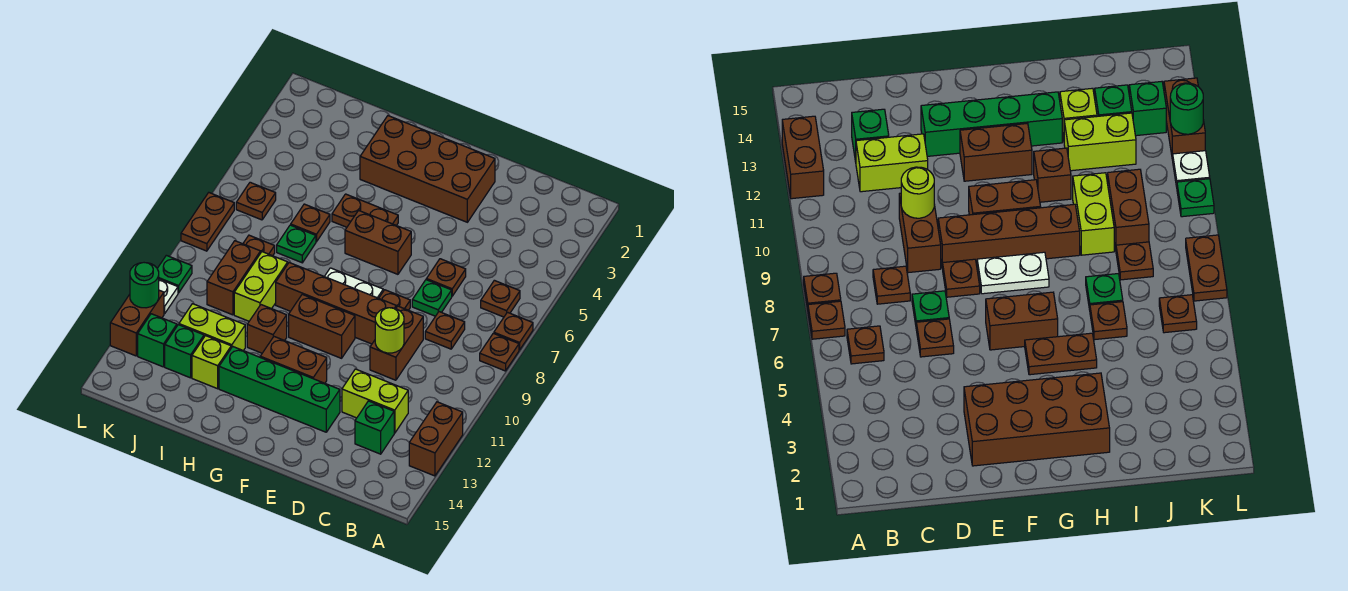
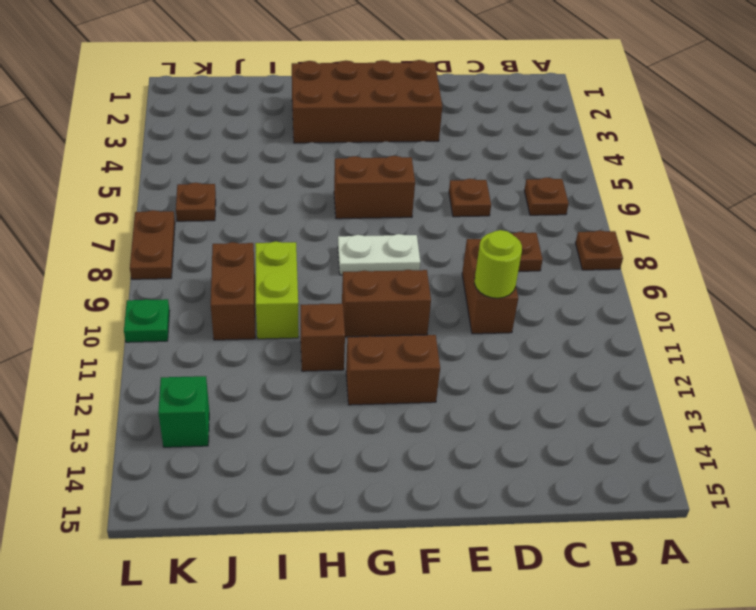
none -> brown 1x1 plate [494,312,533,350]
none -> brown 1x2 brick [409,402,463,476]
none -> lime 1x2 brick [342,369,408,433]
none -> green 1x1 brick [355,401,394,454]

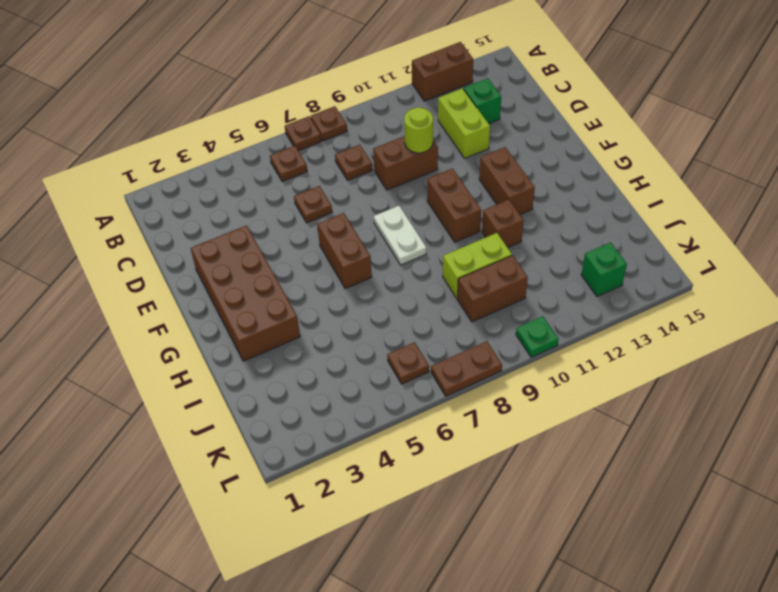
none -> green 1x1 plate [412,280,452,316]
none -> brown 1x1 plate [379,290,410,310]
none -> brown 1x4 brick [276,263,396,344]
none -> green 1x4 brick [219,347,340,432]

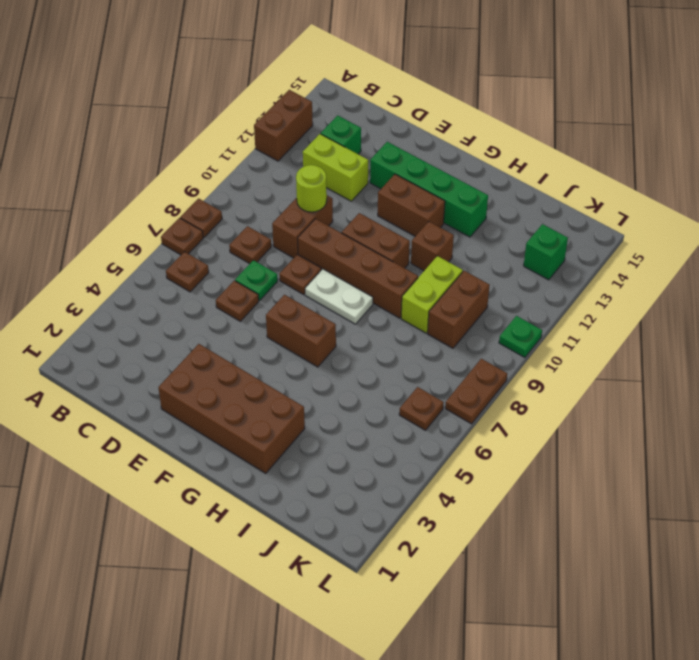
none -> brown 1x2 plate [332,194,398,227]
none -> brown 1x1 plate [291,204,330,242]
none -> green 1x1 plate [277,225,316,263]
none -> lime 1x2 brick [179,304,245,351]

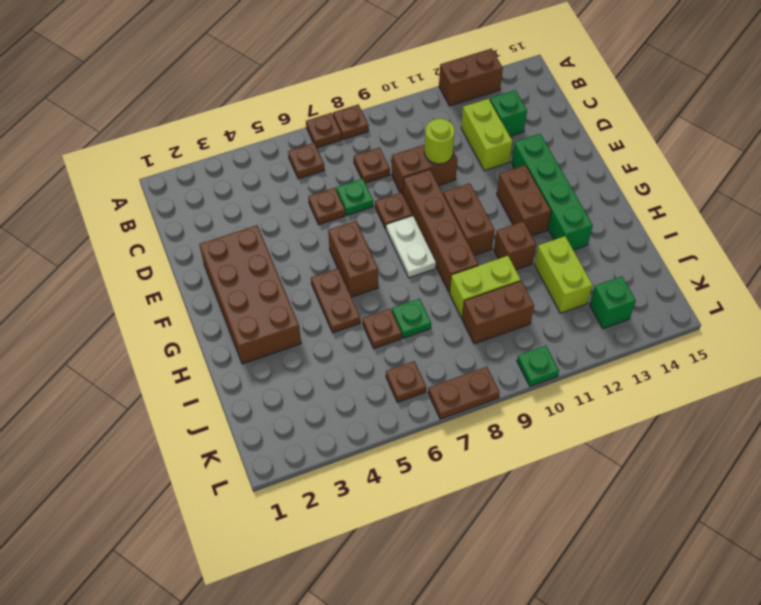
none -> lime 1x1 brick [192,336,231,389]
none -> brown 1x1 plate [243,235,275,256]
none -> green 1x1 brick [165,325,204,378]
none -> white 1x1 plate [159,279,178,314]

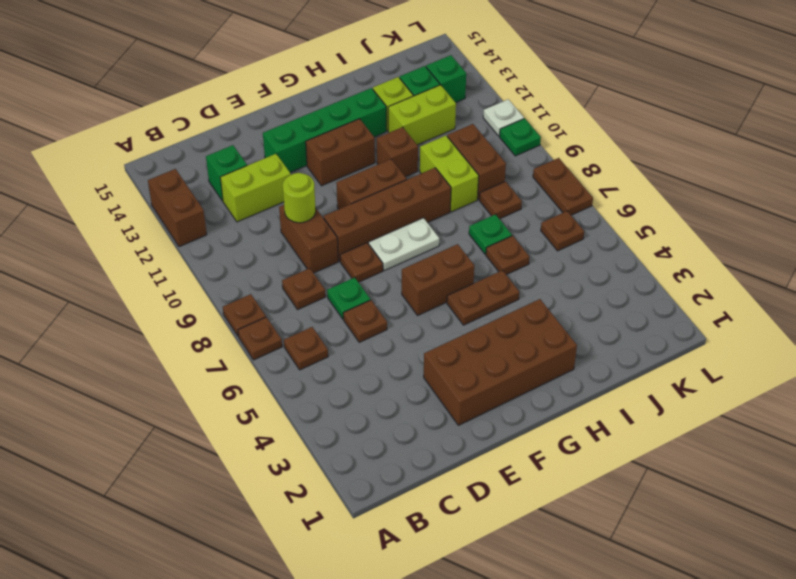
none -> brown 1x2 brick [110,290,164,356]
none -> green 1x1 round brick [130,263,159,308]

